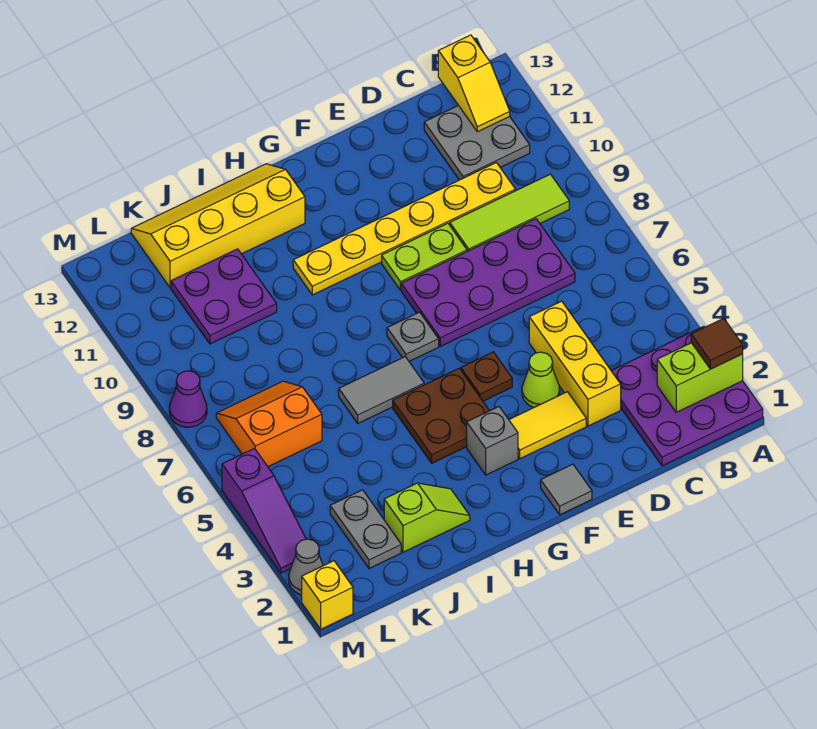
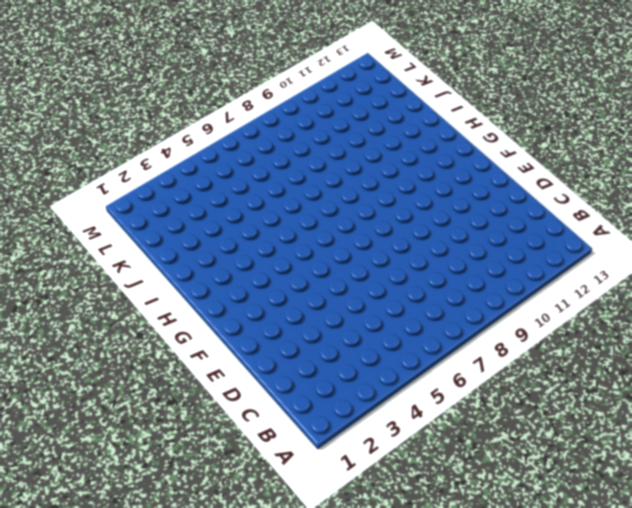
none -> purple 3x3 plate [611,326,763,466]
none -> lime 1x3 tile [450,174,569,251]
none -> grey 2x2 plate [424,106,530,180]

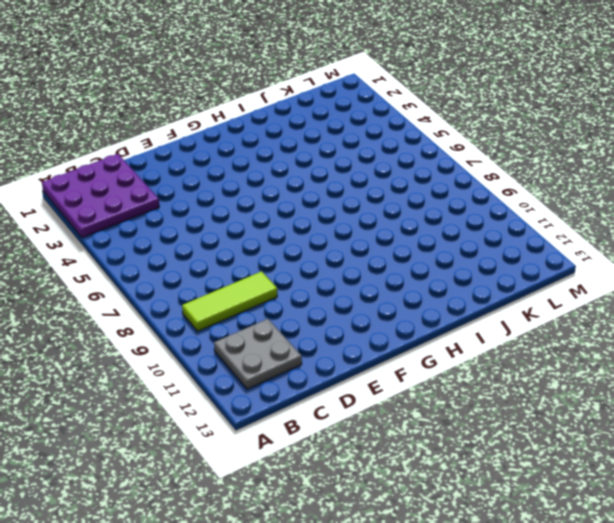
none -> purple 2x4 plate [401,219,575,346]
none -> yellow 1x6 plate [293,163,515,295]
none -> yellow 1x3 brick [529,301,621,426]

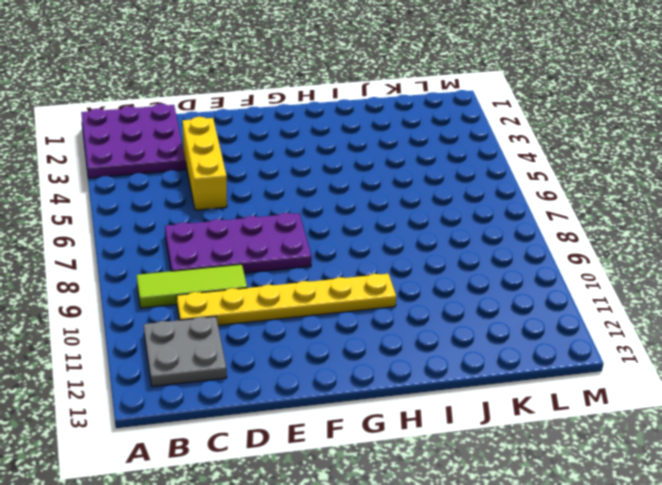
none -> yellow 1x2 tile [509,392,586,459]
none -> lime 1x1 cone [522,352,560,408]
none -> lime 1x2 plate [382,223,467,290]

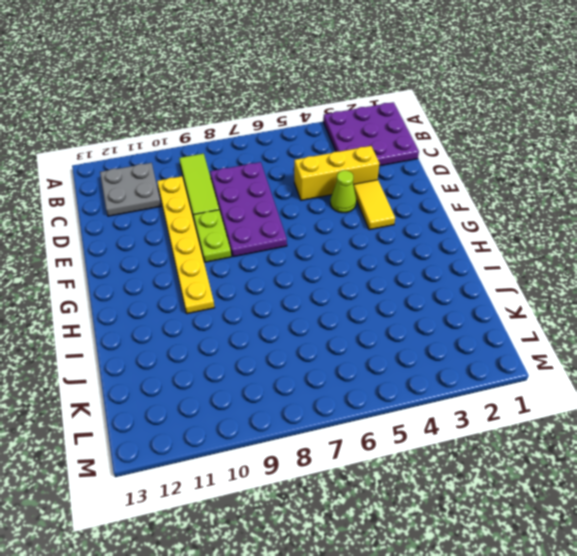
none -> grey 1x1 tile [541,464,592,515]
none -> brown 1x1 plate [461,352,512,401]
none -> grey 1x1 brick [467,407,518,475]

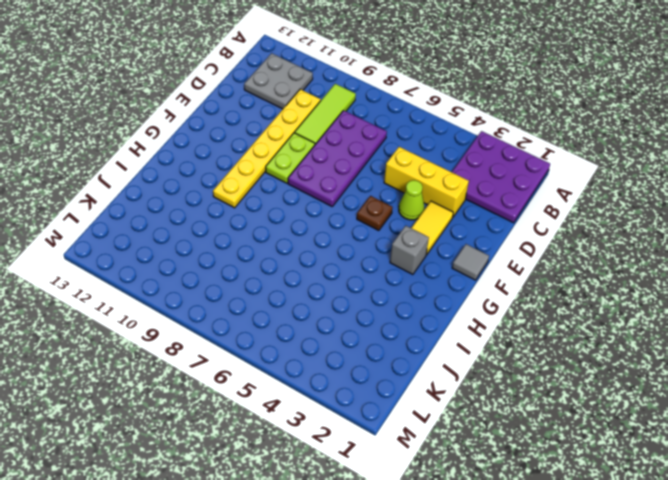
none -> brown 2x2 plate [393,368,489,463]
none -> grey 1x1 plate [387,312,439,361]
none -> grey 1x2 tile [339,357,424,423]

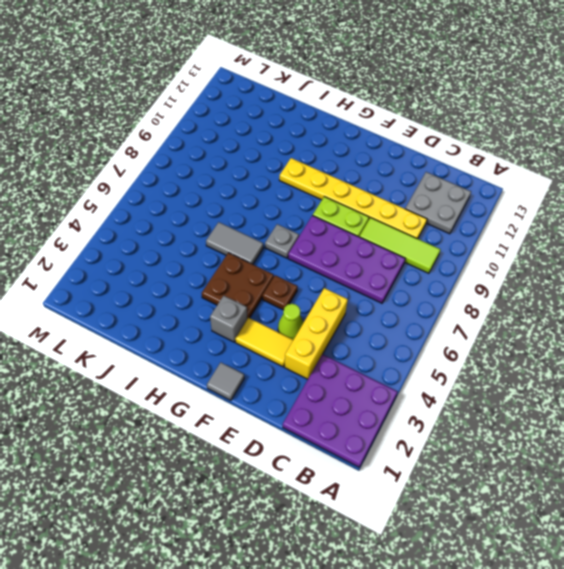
none -> yellow 2x4 slope [131,164,305,288]
none -> lime 1x2 slope [384,483,470,552]
none -> purple 2x2 plate [171,249,277,344]

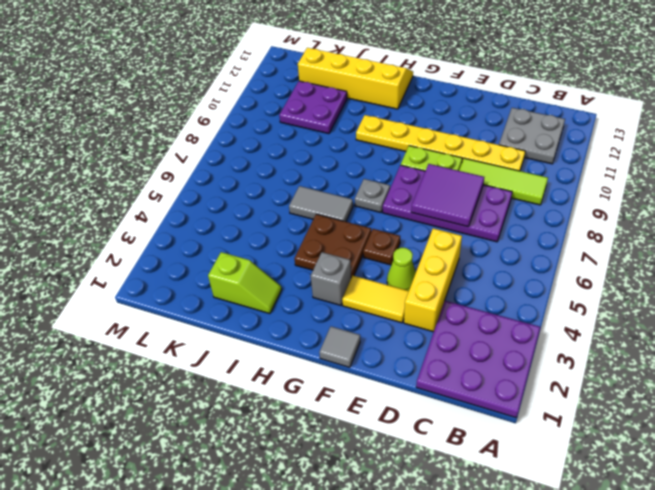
purple 2x2 tile [411,164,484,227] -> none
none -> grey 1x2 plate [330,490,401,569]
none -> orange 2x2 slope [216,381,322,467]
none -> yellow 1x1 brick [302,561,353,629]

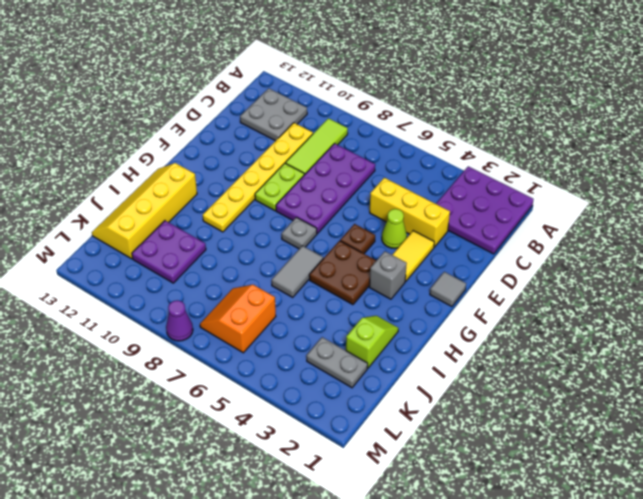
none -> yellow 1x1 brick [302,561,353,629]
none -> grey 1x1 cone [289,539,323,595]
none -> purple 1x3 slope [222,448,306,573]

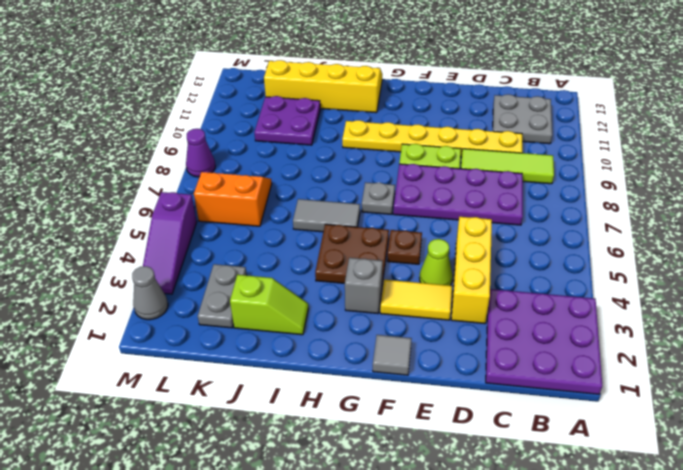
none -> yellow 1x1 brick [302,561,353,629]
none -> lime 1x2 brick [657,343,743,412]
none -> yellow 1x2 slope [438,35,510,132]

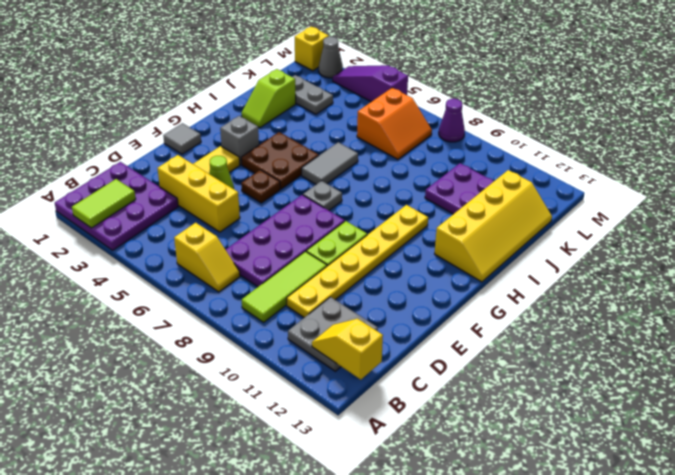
lime 1x2 tile [72,179,136,228] -> lime 1x2 brick [657,343,743,412]
yellow 1x2 slope [174,223,240,292] -> none
none -> brown 1x1 tile [691,318,743,369]

